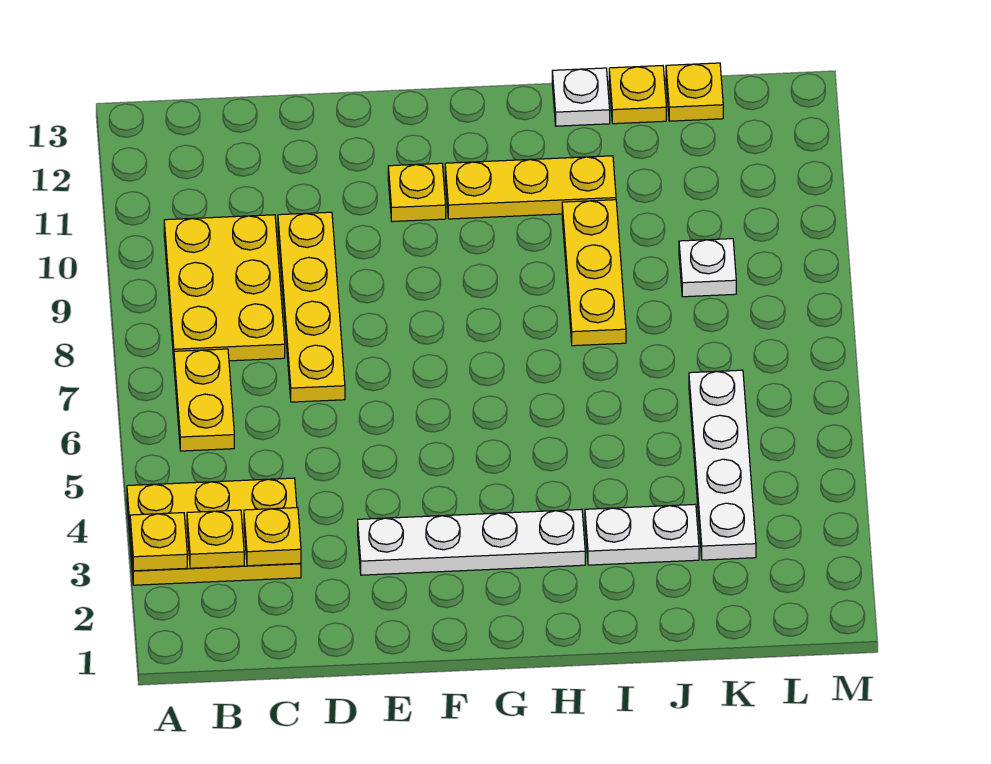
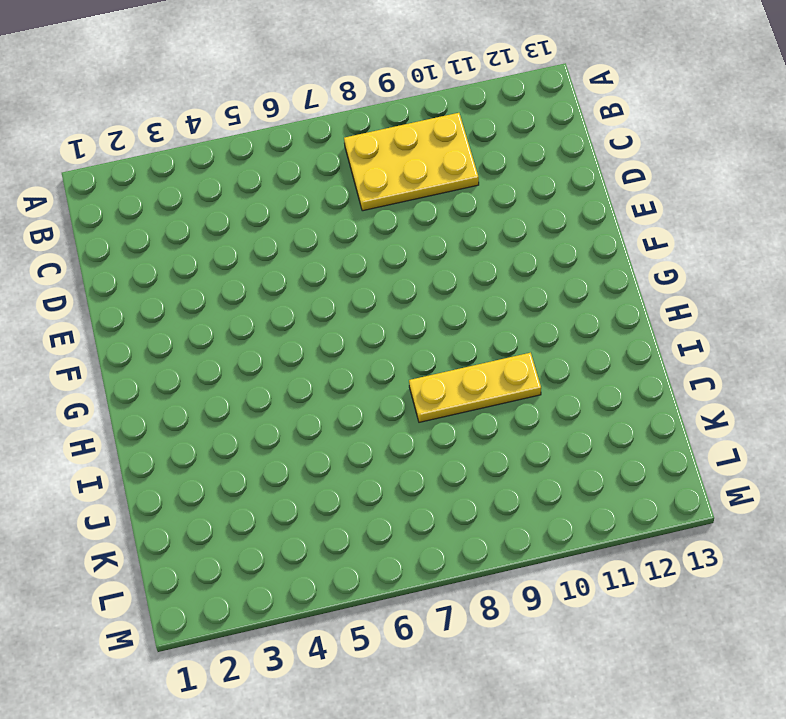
none -> yellow 2x3 plate [127,478,301,585]
none -> yellow 1x2 plate [174,349,234,451]
none -> yellow 1x4 plate [278,212,345,402]

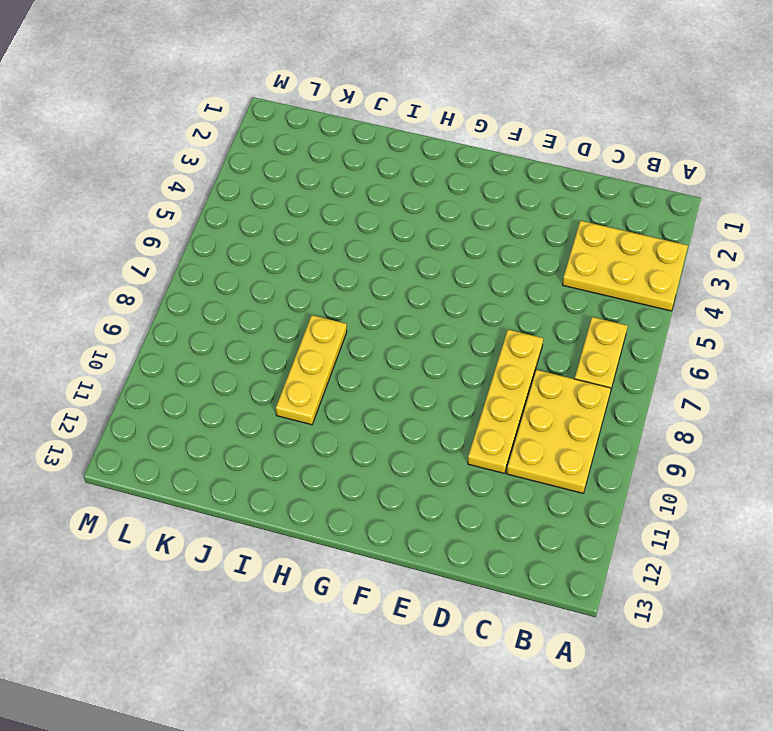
none -> white 1x4 plate [358,509,585,575]
none -> yellow 1x1 plate [388,163,446,222]
none -> yellow 1x3 plate [445,156,616,219]

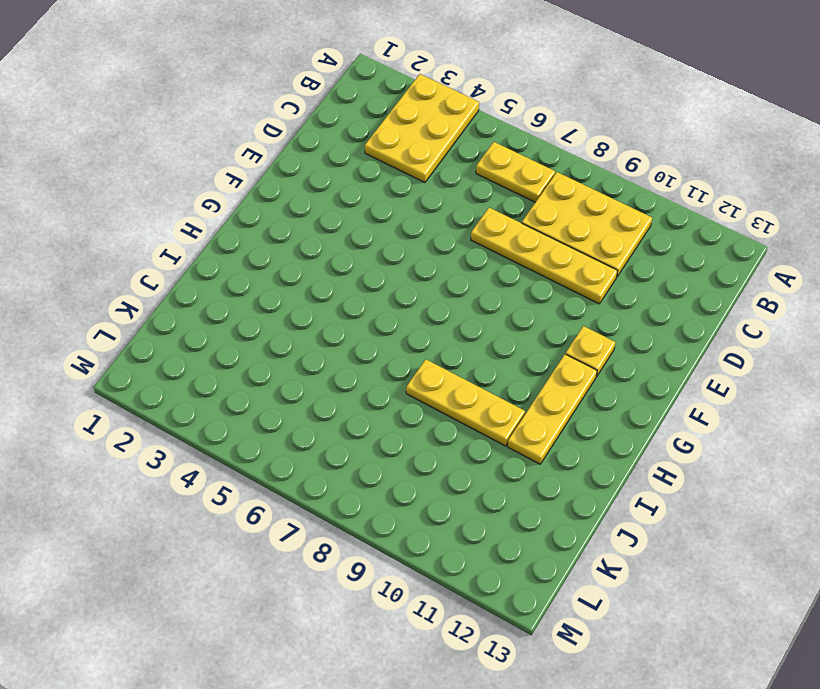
none -> white 1x4 plate [358,509,585,575]
none -> white 1x2 plate [585,504,699,565]
none -> white 1x1 plate [552,68,610,126]

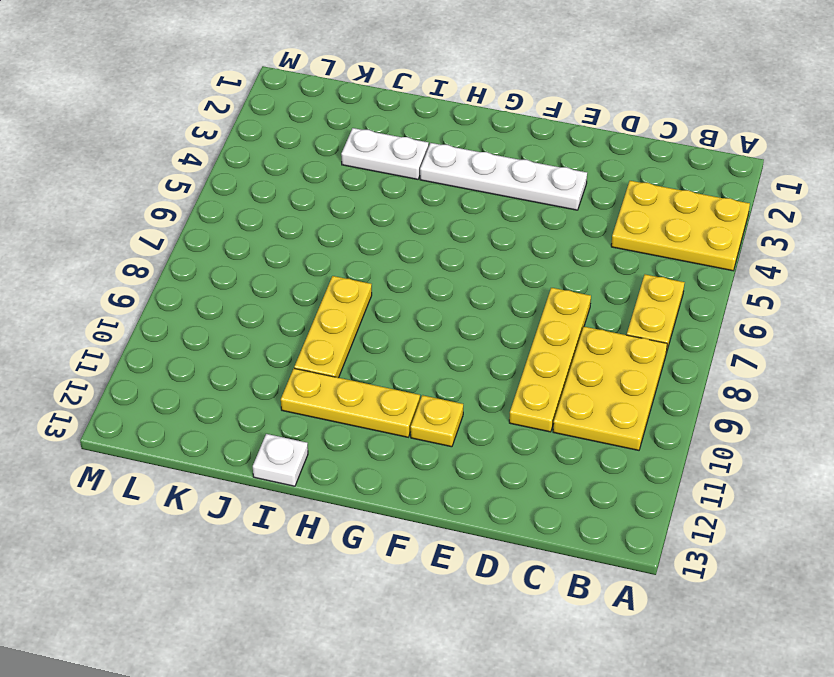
none -> yellow 1x1 plate [609,66,666,124]
none -> white 1x4 plate [689,370,756,560]
none -> white 1x1 plate [679,239,736,297]

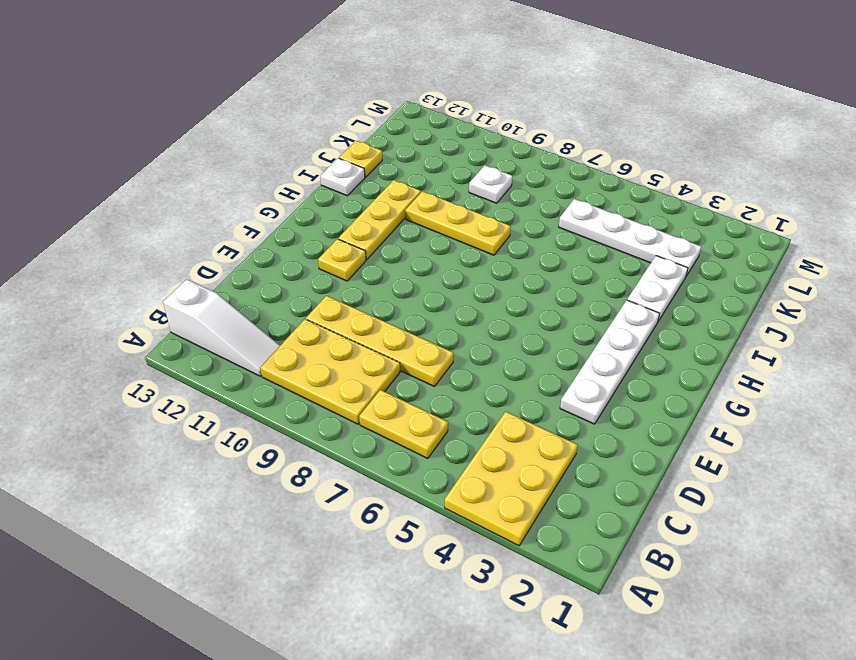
white 1x3 slope [163,279,280,376] -> none
none -> yellow 1x1 plate [666,63,723,121]
none -> yellow 1x1 plate [130,513,187,571]
none -> yellow 1x1 plate [187,510,244,568]

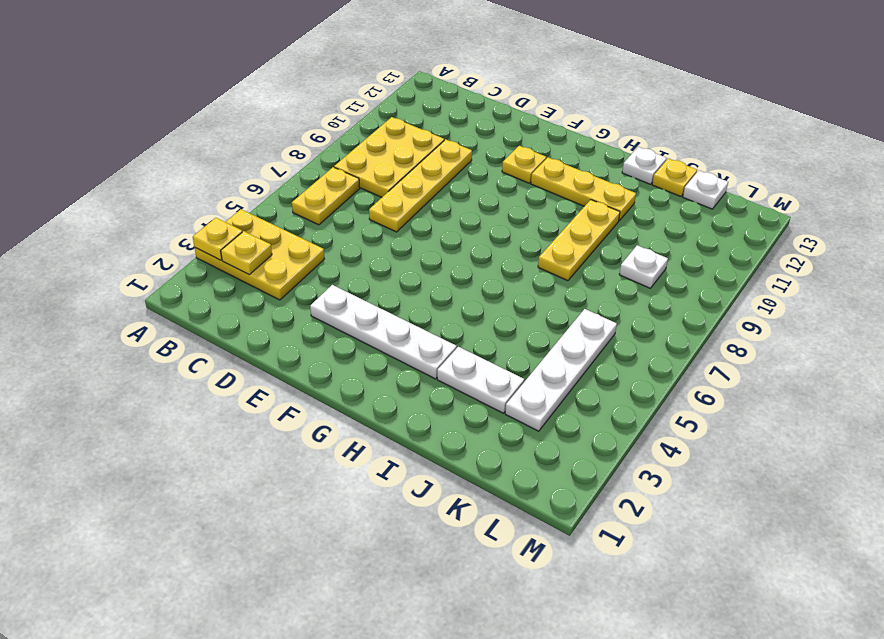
white 1x1 plate [683,170,728,209] -> yellow 1x1 plate [666,63,723,121]
none -> yellow 1x1 plate [244,508,301,566]

